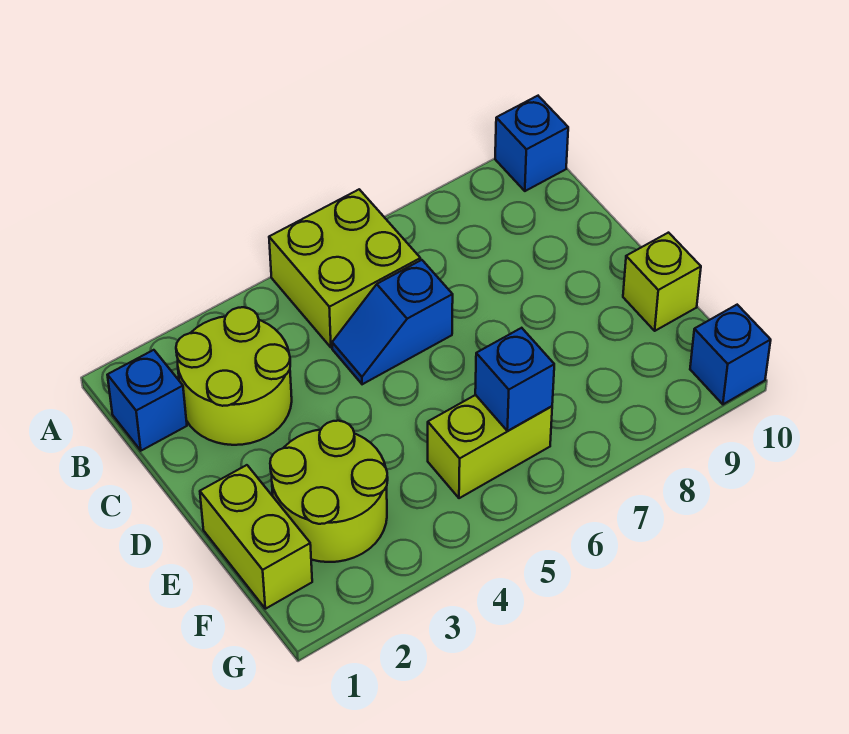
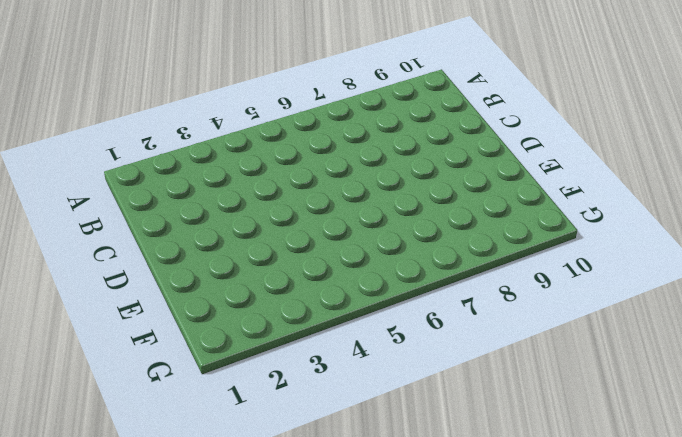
none -> lime 2x2 brick [269,189,420,348]
none -> blue 1x1 brick [495,96,568,191]

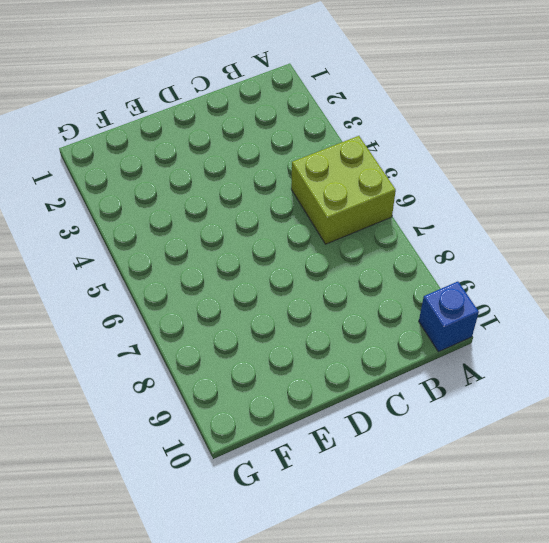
none -> blue 1x1 brick [108,350,187,451]
none -> lime 2x2 round brick [176,307,292,445]

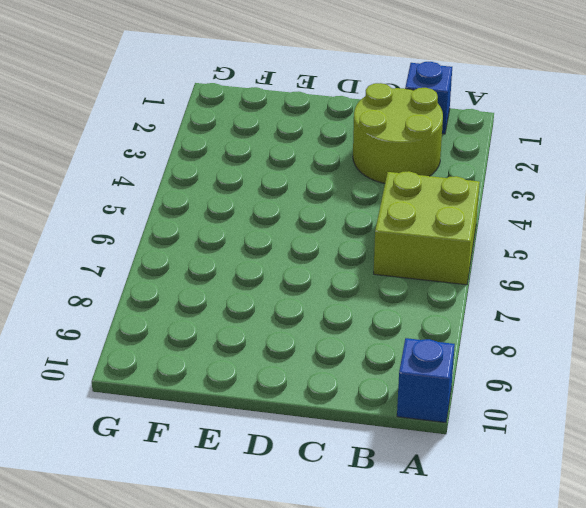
none -> blue 1x2 slope [332,260,453,384]
none -> lime 1x2 brick [200,465,312,609]

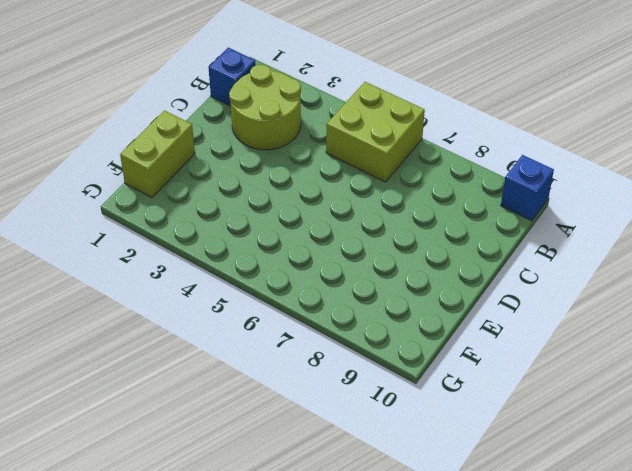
none -> blue 1x2 slope [332,260,453,384]
none -> lime 2x2 round brick [270,421,388,562]

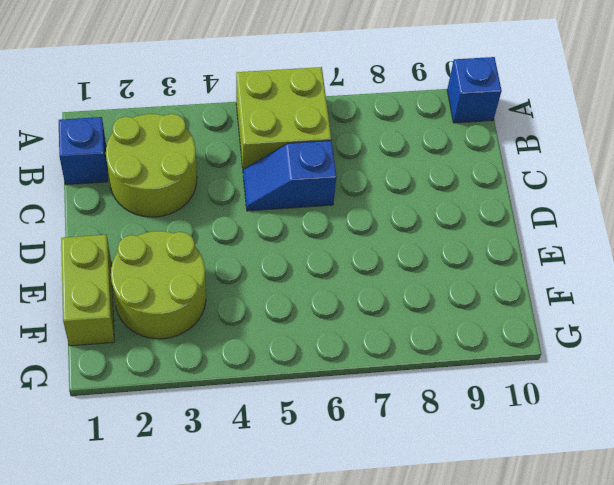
none -> lime 1x1 brick [623,233,701,331]
none -> lime 1x2 brick [428,395,552,498]

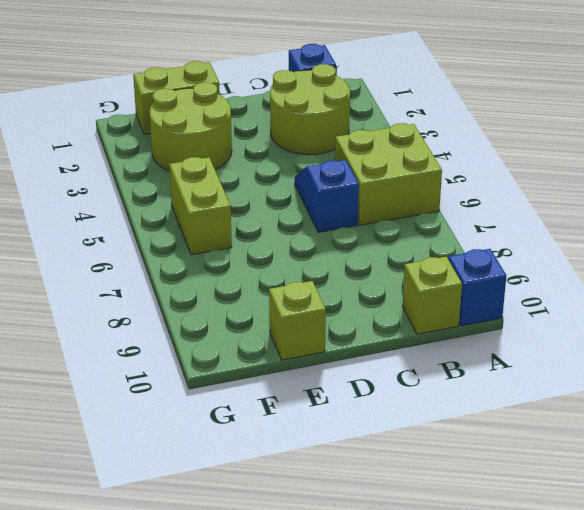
lime 1x1 brick [402,257,462,334] -> none
none -> blue 1x1 brick [690,305,771,404]
none -> blue 1x1 brick [475,328,554,431]

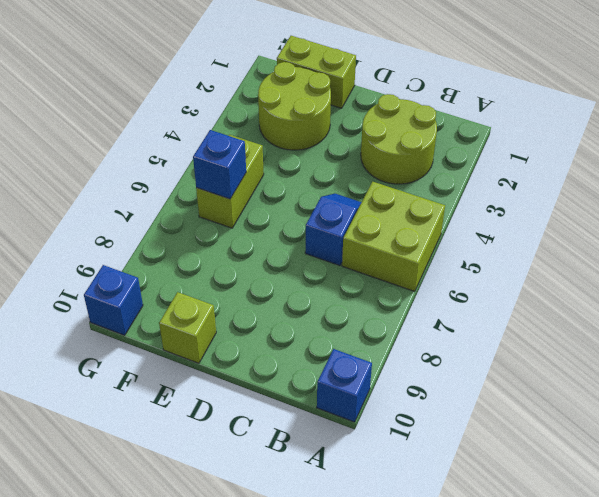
none -> blue 1x1 brick [108,350,187,451]

